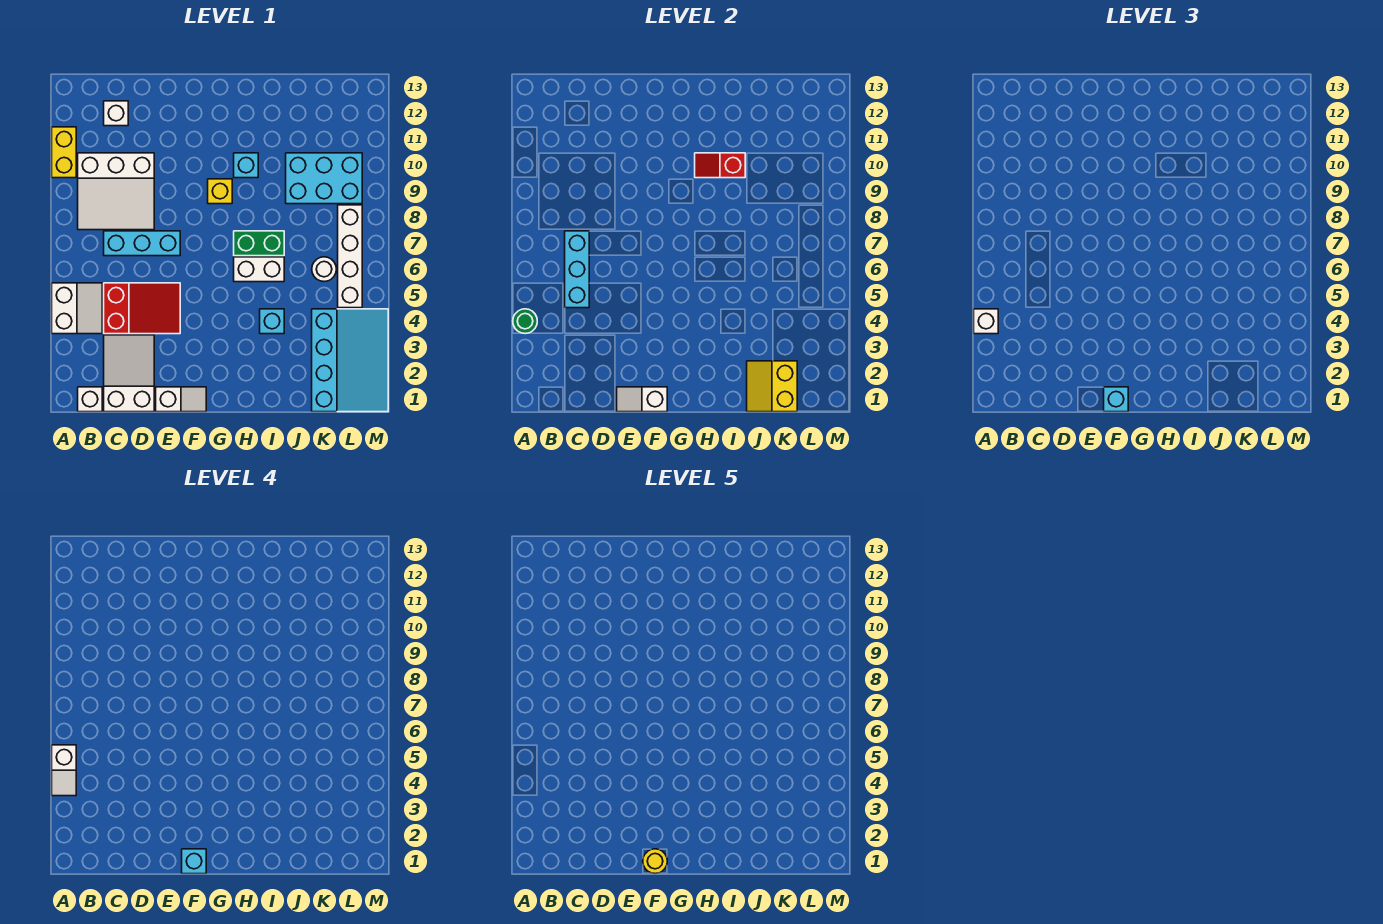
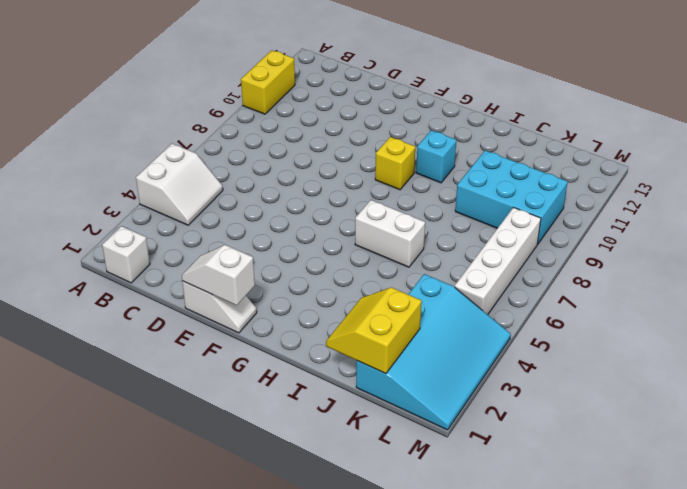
none -> white 3x3 slope [78,153,154,230]
none -> white 2x3 slope [104,335,154,412]
none -> red 2x3 slope [104,283,180,334]

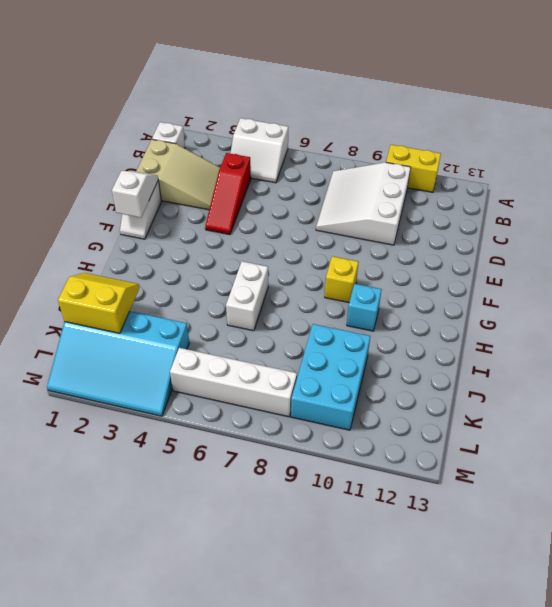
tan 2x3 slope [136,139,220,210] -> white 2x3 slope [104,335,154,412]
red 1x3 slope [205,153,251,235] -> red 2x3 slope [104,283,180,334]
none -> cyan 1x3 brick [104,231,180,256]
none -> white 1x1 brick [104,101,128,126]
none -> green 1x2 brick [234,231,284,256]

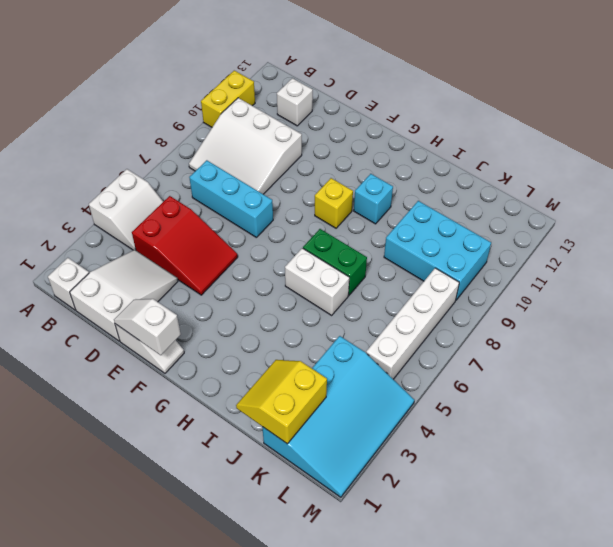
none -> cyan 1x1 brick [260,309,284,334]
none -> white 1x1 round brick [312,257,336,282]
none -> green 1x1 round brick [513,309,537,334]

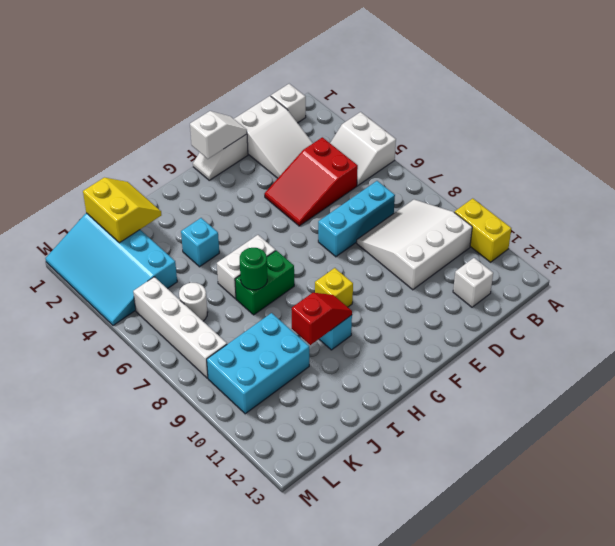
green 1x1 round brick [240,248,267,290] -> green 1x1 round brick moved to [513,309,537,334]
none -> cyan 1x3 brick [565,231,589,308]
none -> white 1x1 brick [974,309,998,334]
none -> cyan 1x1 brick [1104,387,1128,412]

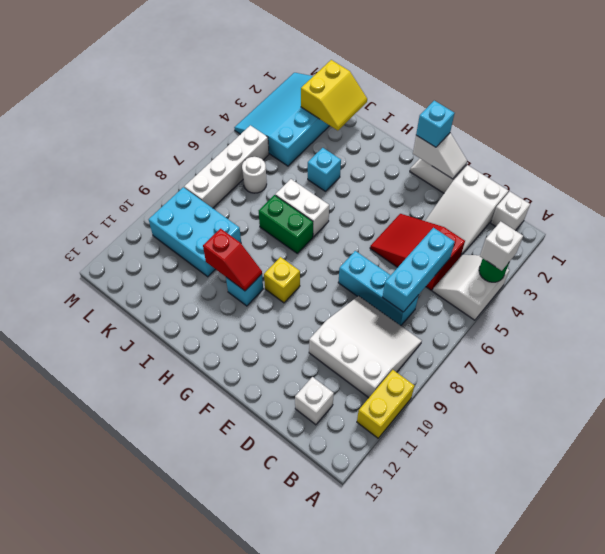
none -> white 1x2 slope [52,745,76,796]
none -> cyan 1x1 brick [182,849,206,874]
none -> yellow 1x1 round brick [643,849,667,874]

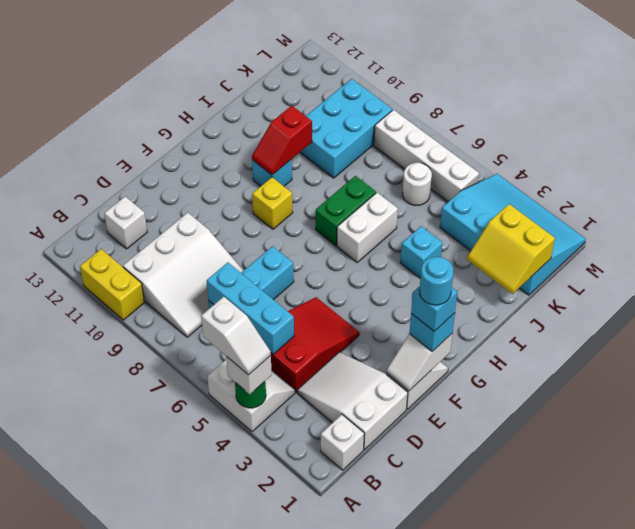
cyan 1x1 round brick [420,257,453,305] -> yellow 1x1 round brick [643,849,667,874]

